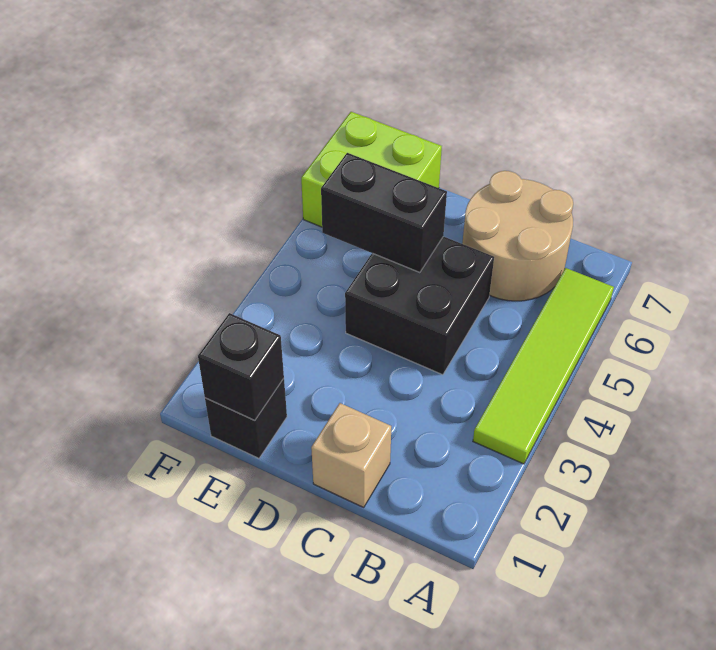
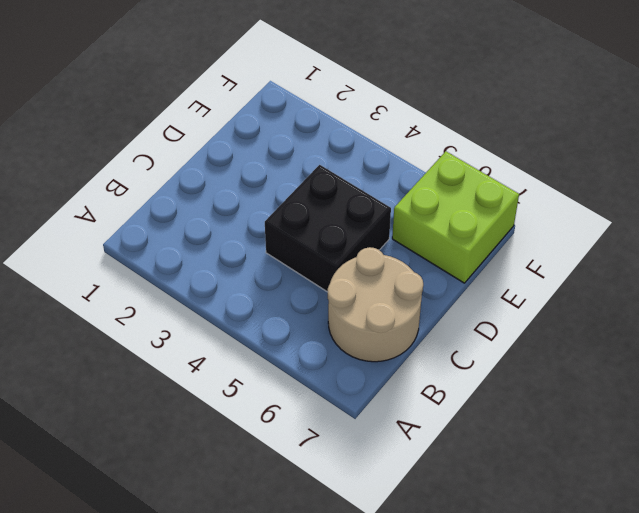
none -> lime 1x4 tile [473,268,614,464]
none -> tan 1x1 brick [311,403,391,507]

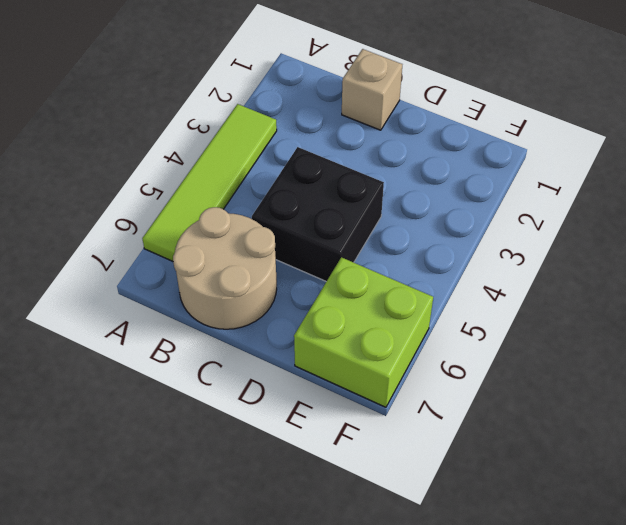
none -> black 1x1 brick [205,379,287,458]
none -> black 1x2 brick [321,153,447,273]

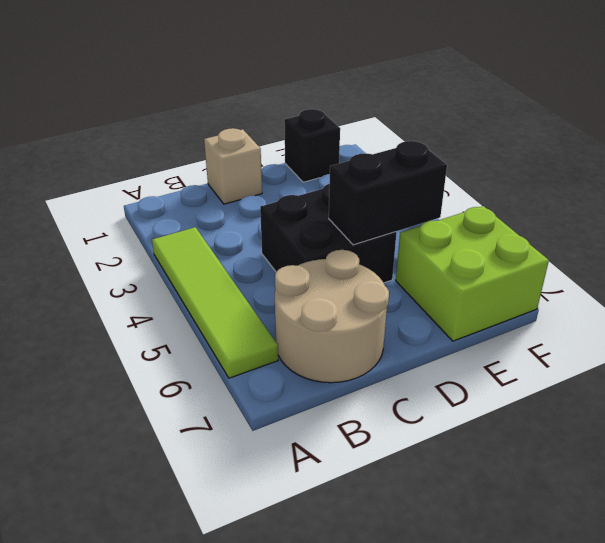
none -> black 1x1 brick [198,313,284,420]

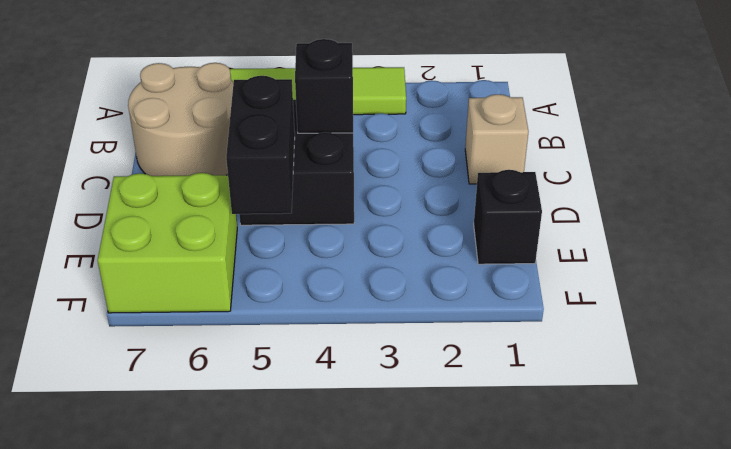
black 1x1 brick [295,39,353,133] -> black 1x1 brick moved to [198,313,284,420]

